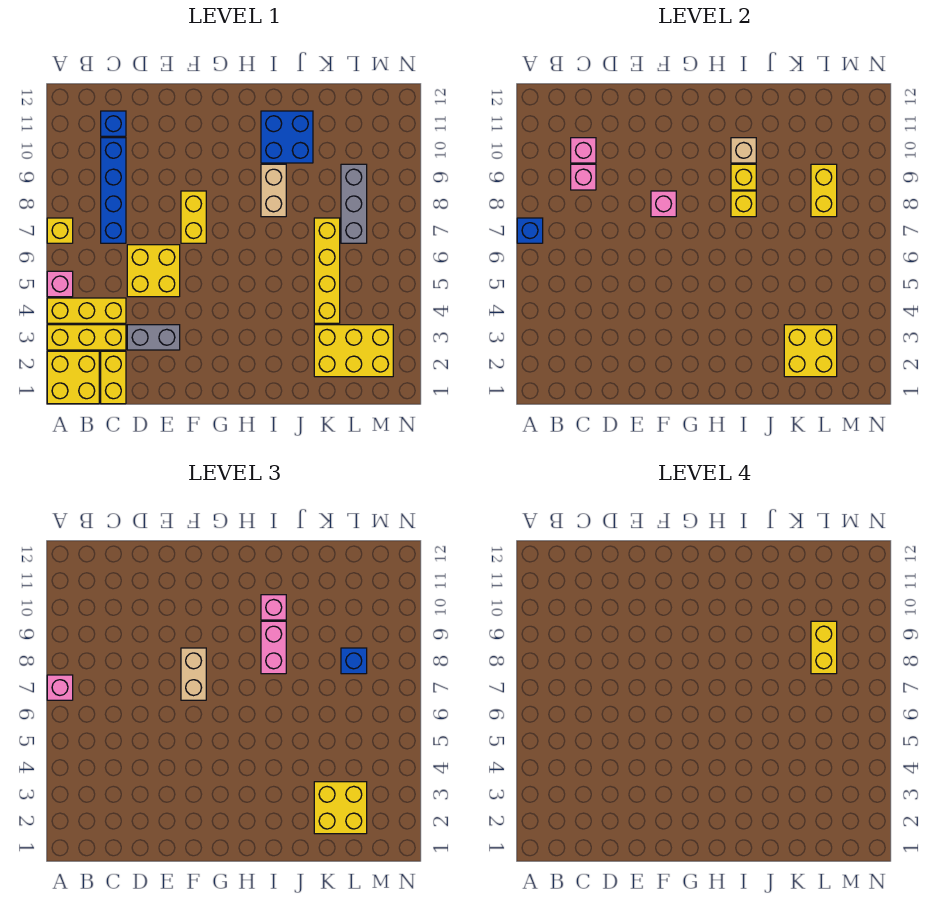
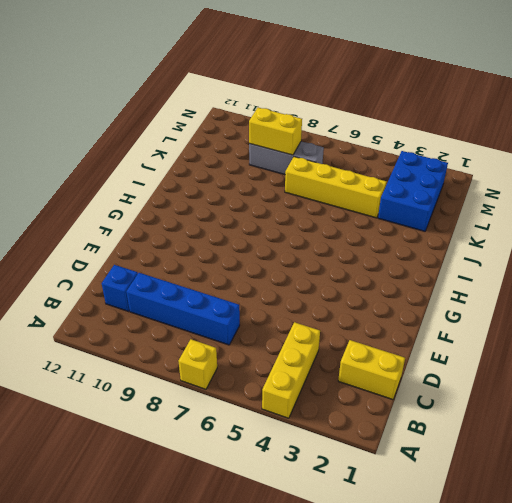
blue 2x3 brick [378,151,448,231] -> yellow 2x3 brick [314,325,393,377]
none -> yellow 2x2 brick [47,351,99,404]
none -> yellow 1x3 brick [47,325,126,350]
none -> pink 1x1 brick [47,271,73,297]
none -> grey 1x2 brick [127,325,180,350]

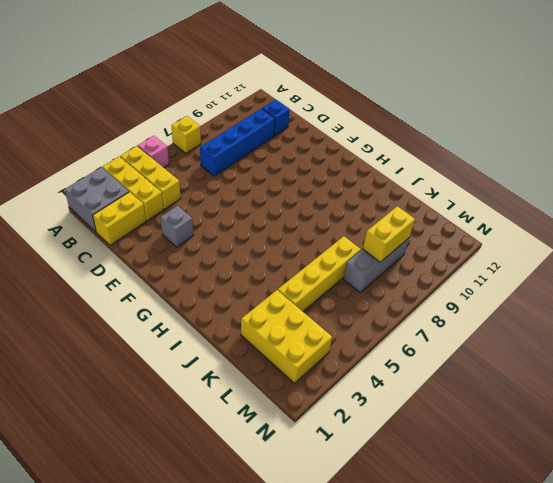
grey 2x2 brick [65,167,129,232] -> yellow 2x2 brick [47,351,99,404]
grey 1x1 brick [160,206,193,247] -> grey 1x2 brick [127,325,180,350]
none -> yellow 2x2 brick [127,245,180,297]
none -> yellow 1x2 brick [181,191,206,243]
none -> tan 1x2 brick [261,164,286,217]
none -> blue 2x2 brick [261,111,313,163]

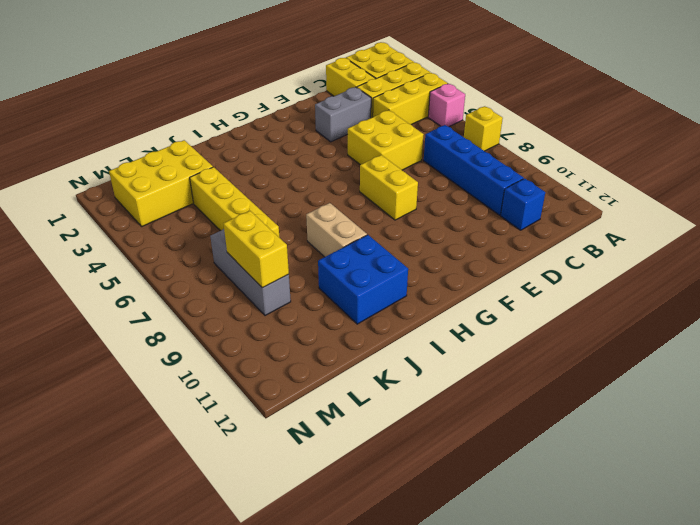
none -> blue 1x1 brick [517,218,543,243]
none -> pink 1x1 brick [571,164,596,190]
none -> pink 1x1 brick [571,138,596,163]
none -> pink 1x1 brick [651,191,676,217]

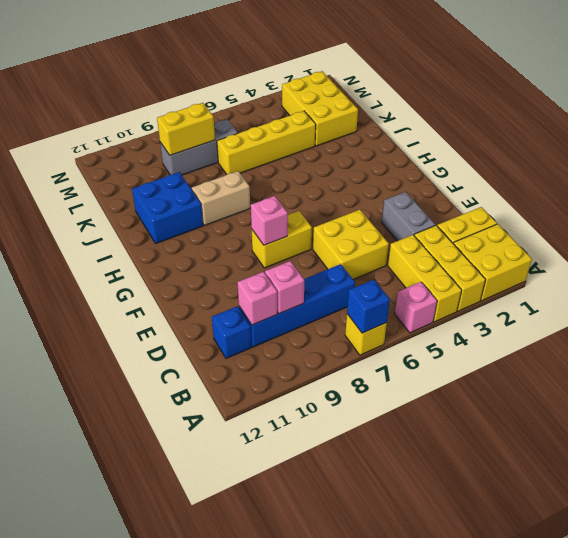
none -> yellow 1x1 brick [731,191,756,217]
none -> yellow 1x1 brick [731,164,756,190]
none -> tan 1x1 brick [731,138,756,163]
none -> yellow 2x2 brick [784,325,837,377]

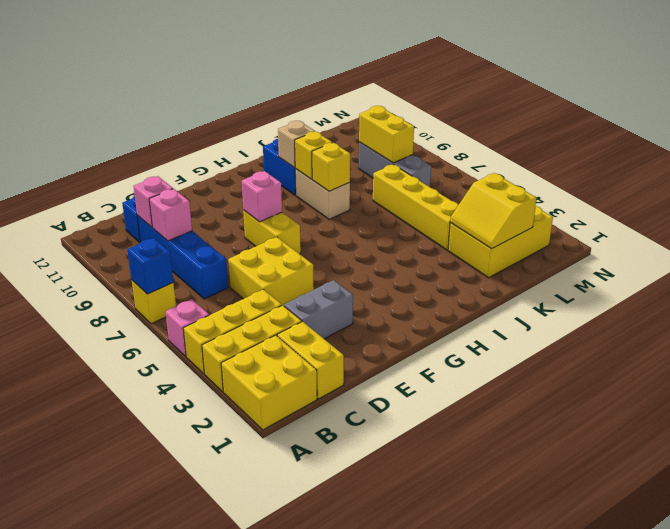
yellow 2x2 slope [450,173,537,249] -> yellow 2x2 brick [784,325,837,377]
none -> pink 1x1 brick [47,675,73,700]
none -> tan 1x2 brick [181,648,206,700]
none -> pink 1x2 brick [261,621,286,674]
none -> pink 1x1 brick [261,595,286,620]

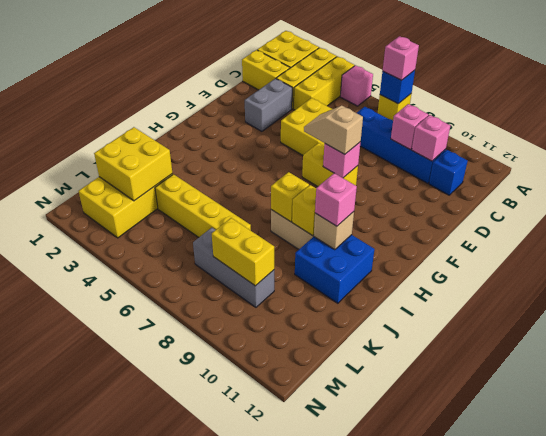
tan 1x2 slope [304,106,363,155] -> tan 1x2 brick [181,648,206,700]
none -> pink 1x2 brick [261,621,286,674]
none -> yellow 2x2 brick [314,782,367,834]
none -> blue 1x1 brick [341,648,367,674]
none -> yellow 1x2 brick [811,621,837,674]

